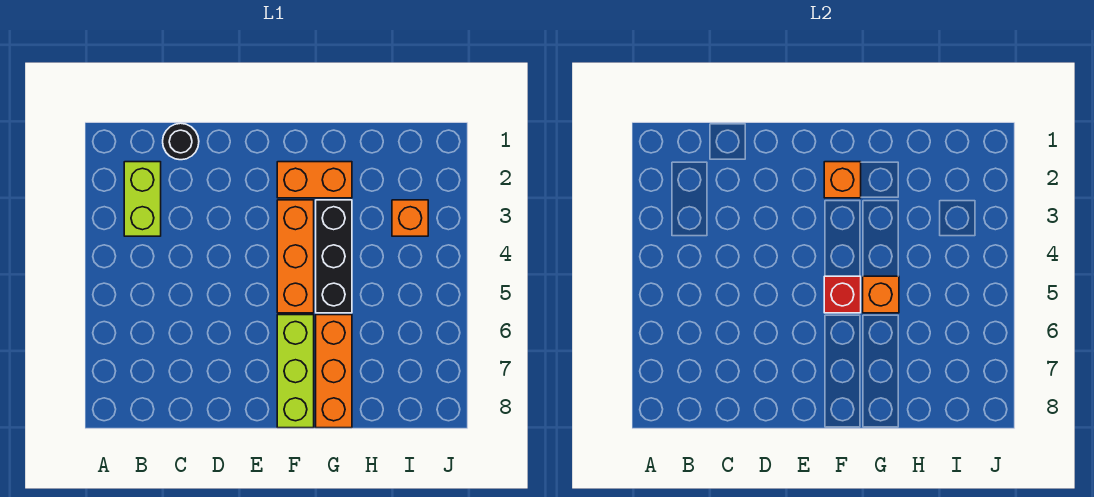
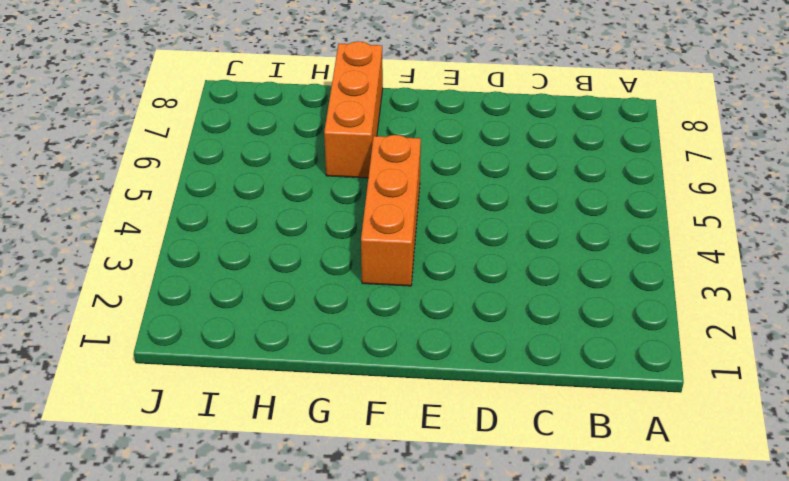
none -> lime 1x2 brick [124,162,161,236]
none -> black 1x1 round brick [163,123,199,160]

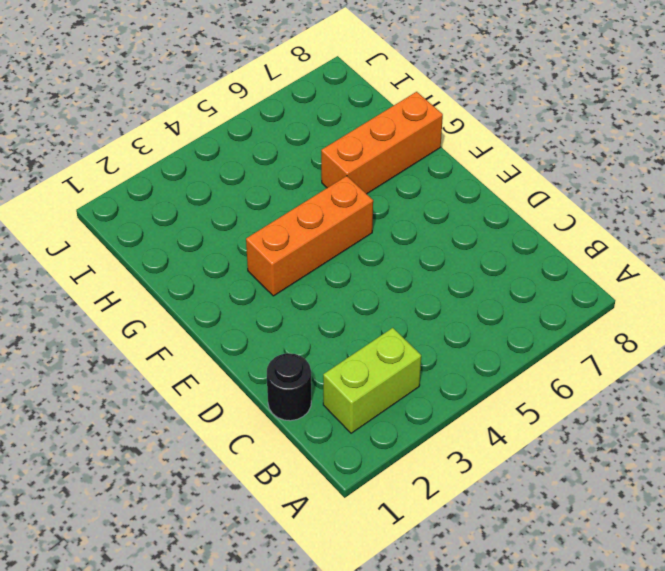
none -> orange 1x2 brick [277,162,352,198]
none -> lime 1x3 brick [277,315,314,428]

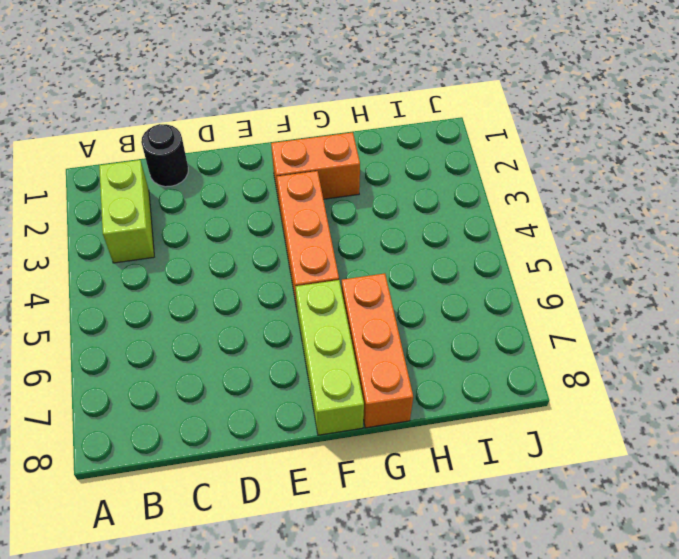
none -> black 1x3 brick [316,200,352,313]
none -> orange 1x1 brick [392,200,428,236]

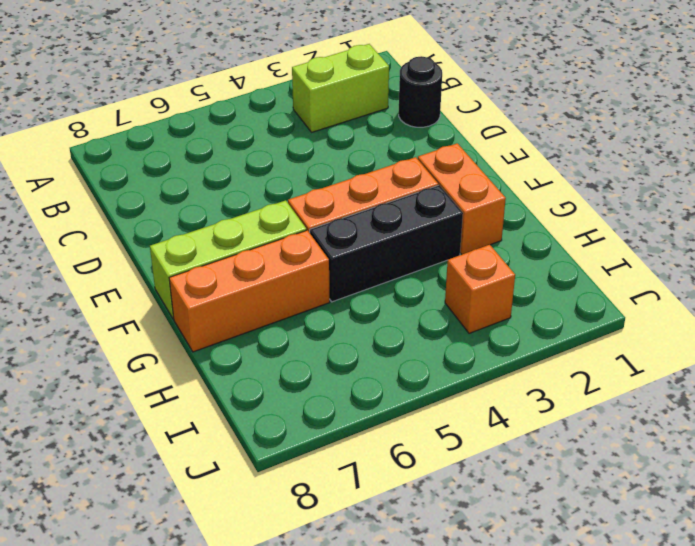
none -> orange 1x1 brick [824,162,861,198]
none -> red 1x1 brick [824,276,861,313]

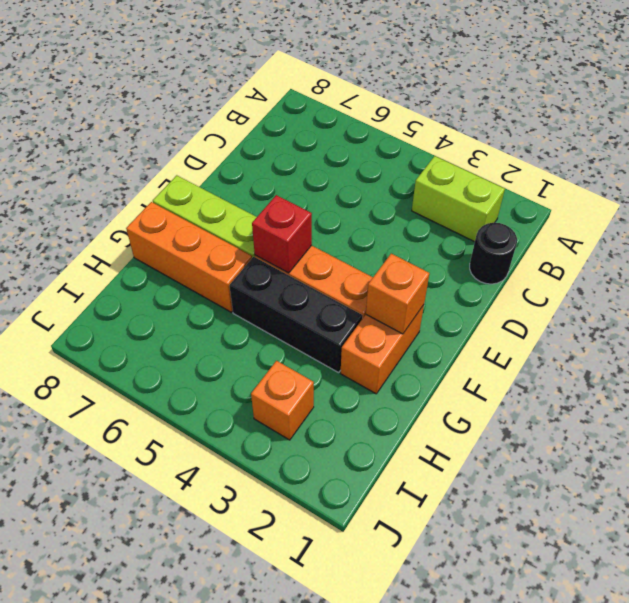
none -> orange 1x1 brick [863,276,899,313]

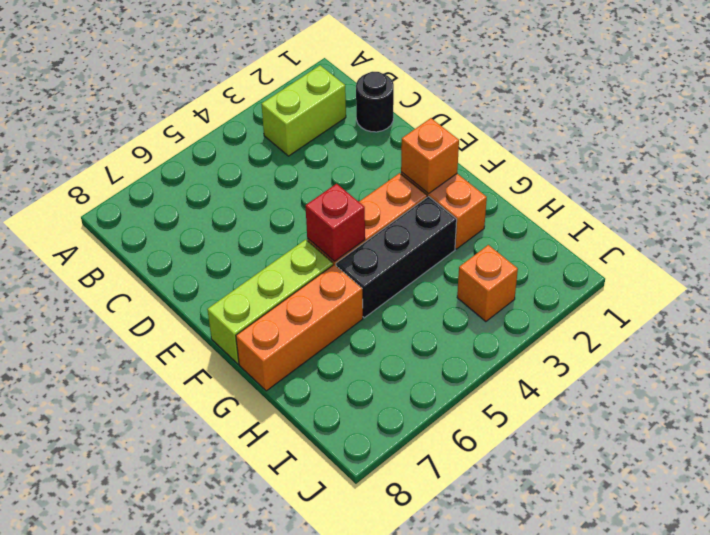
none -> orange 1x1 brick [863,276,899,313]

